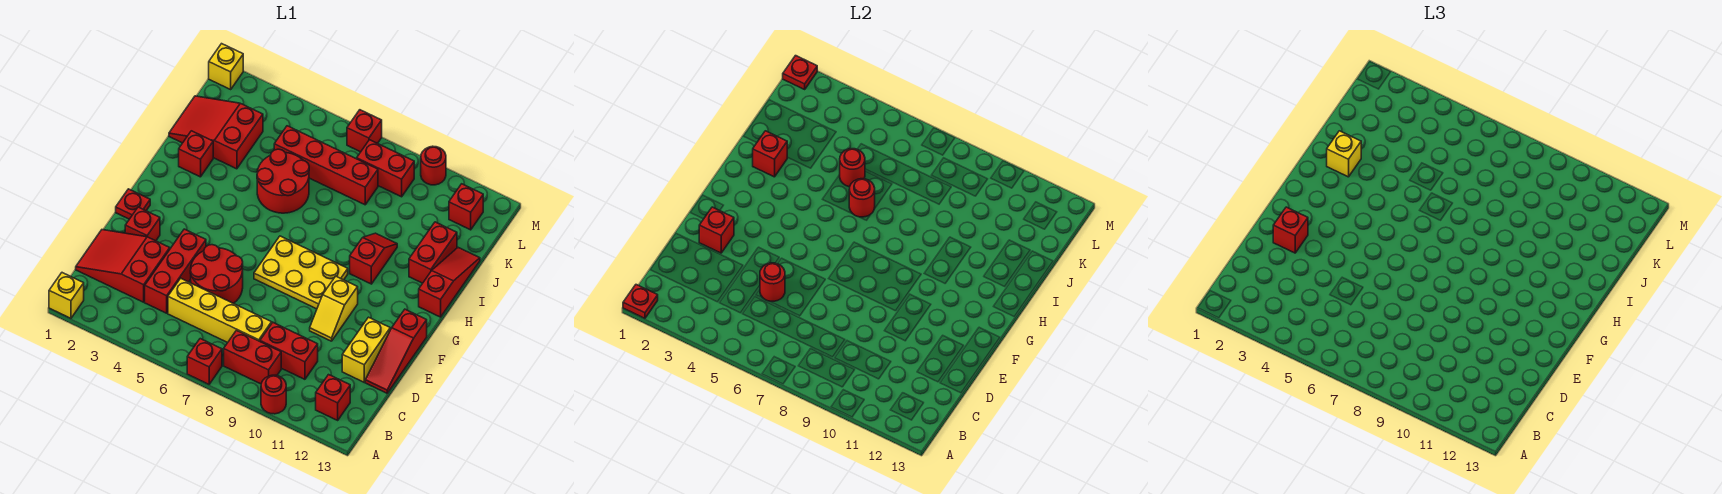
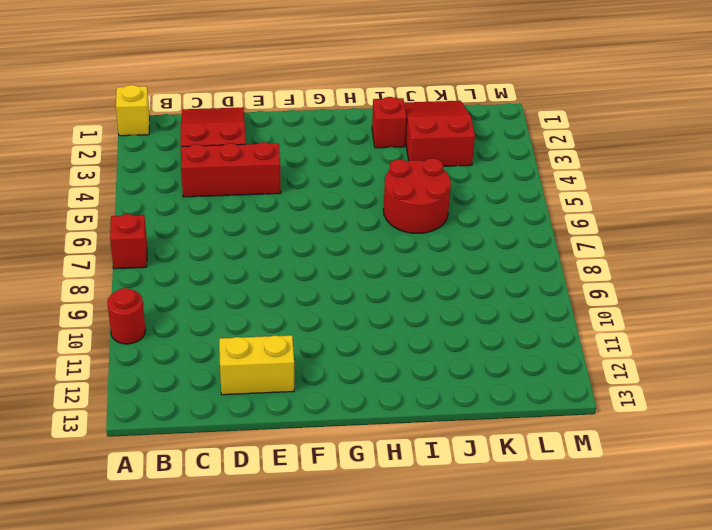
none -> red 1x2 brick [224,331,281,384]
none -> red 1x1 brick [316,375,350,420]
none -> yellow 1x4 brick [168,278,272,343]
none -> red 1x2 brick [260,323,318,379]

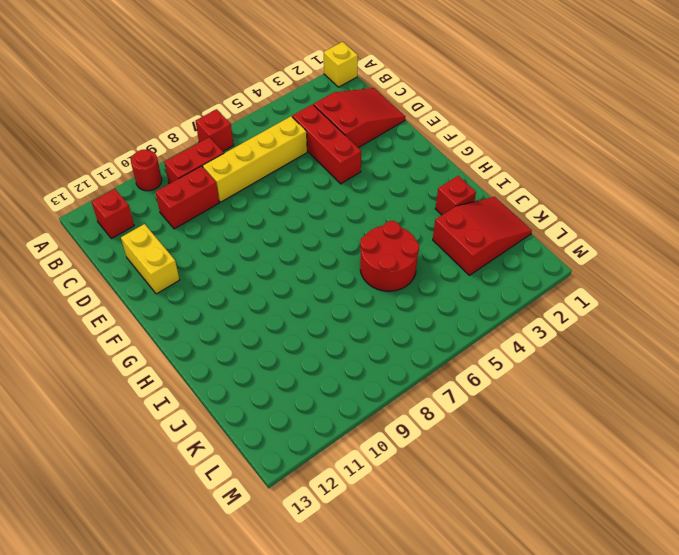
none -> red 2x2 round brick [190,245,243,303]
none -> red 1x3 slope [365,309,427,393]
none -> red 1x1 brick [125,207,160,241]
none -> yellow 1x2 slope [310,276,358,341]

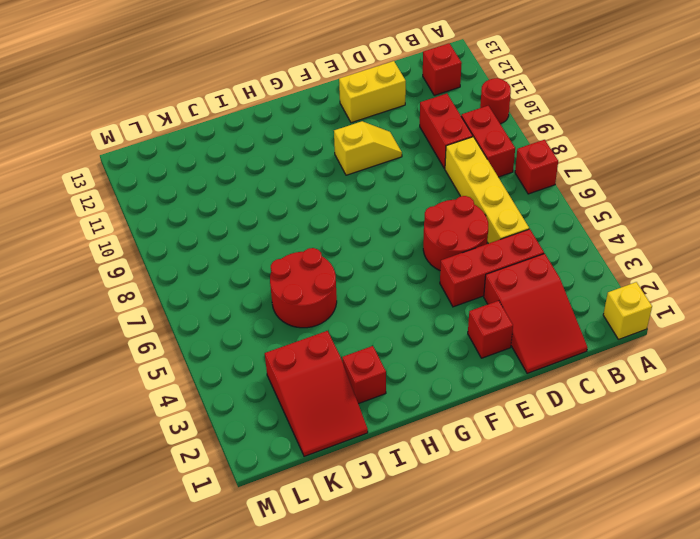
none -> red 1x3 slope [365,309,427,393]
none -> red 1x1 plate [116,189,150,219]
none -> yellow 2x3 plate [254,236,348,309]
none -> red 1x2 slope [350,233,397,284]

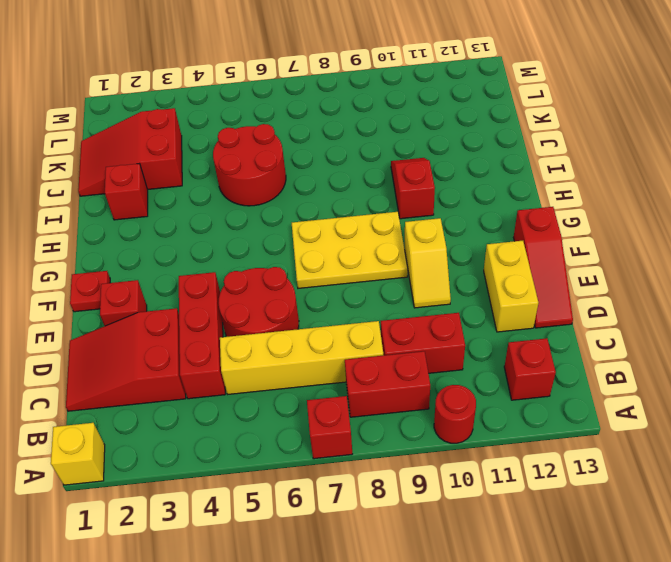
none -> red 1x3 slope [419,248,480,317]
none -> red 1x2 brick [409,222,457,283]
none -> red 1x4 brick [274,126,378,205]
none -> red 1x2 brick [357,140,414,197]

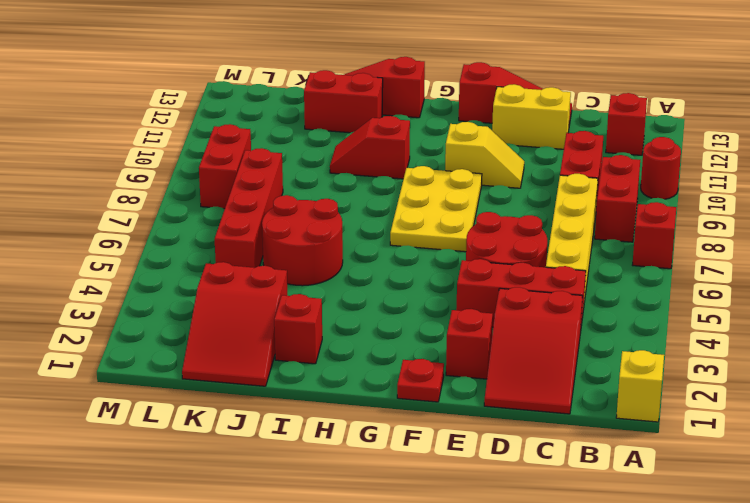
none -> red 1x1 brick [449,184,483,230]
none -> yellow 1x1 brick [209,44,243,89]
none -> red 1x1 brick [347,110,382,152]
none -> red 1x1 round brick [421,146,446,185]

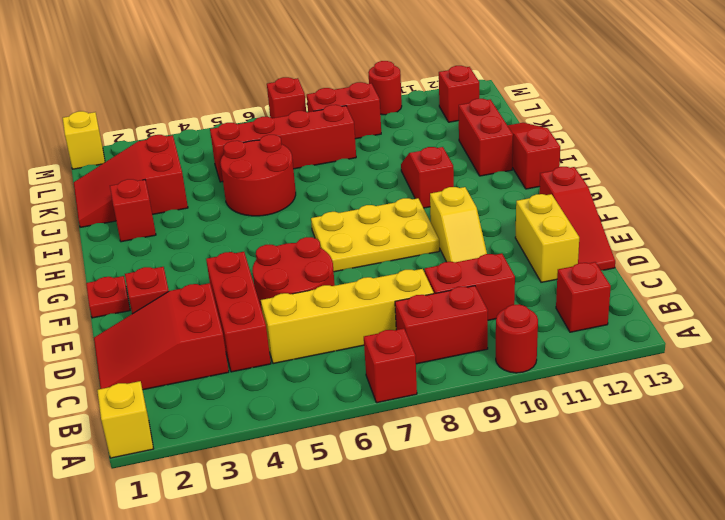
none -> red 1x1 plate [623,285,658,318]
none -> red 1x1 round brick [760,263,785,301]
none -> red 1x1 brick [699,207,734,253]
none -> red 1x1 brick [753,131,787,177]

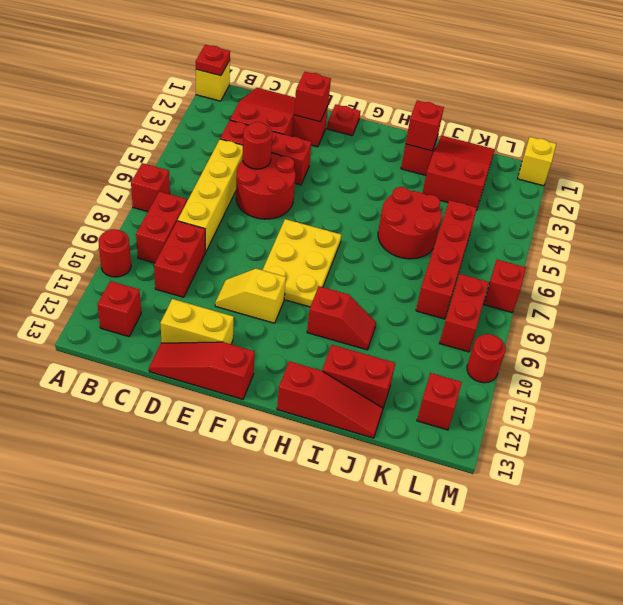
none -> red 1x1 round brick [849,179,875,217]
none -> red 1x1 round brick [840,149,865,187]
none -> red 1x1 plate [783,56,817,89]
none -> red 1x1 brick [1273,207,1308,253]

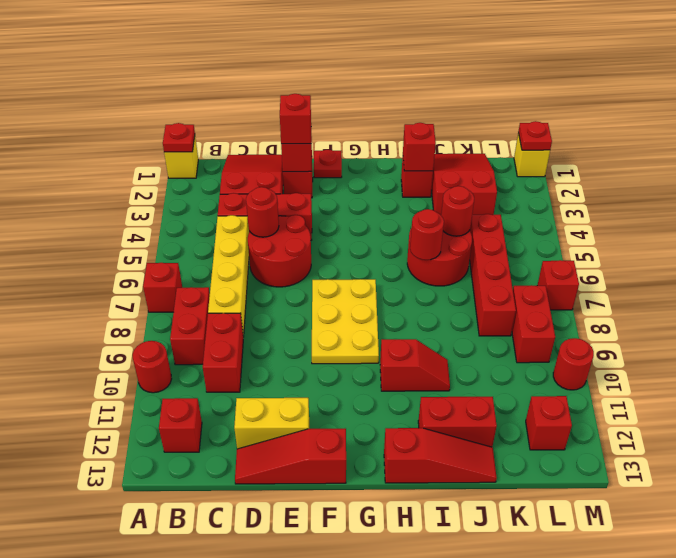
none -> yellow 1x2 slope [310,276,358,341]
none -> yellow 1x1 brick [1327,131,1361,177]

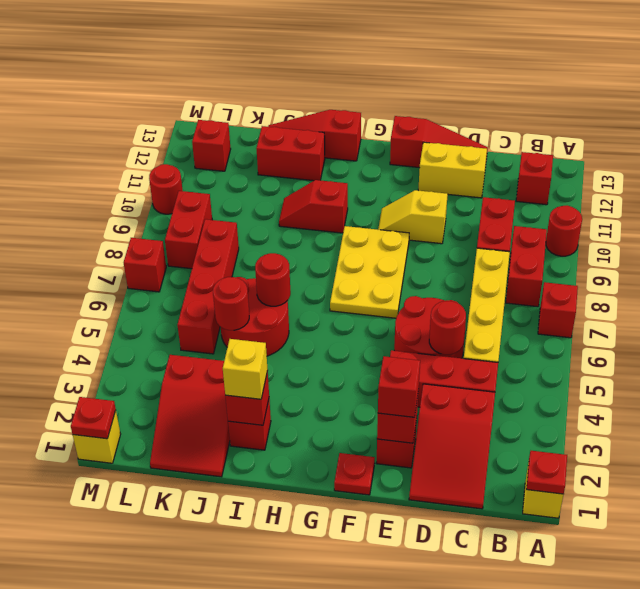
yellow 1x2 slope [378,190,448,244] -> yellow 1x2 slope turned to [310,276,358,341]

